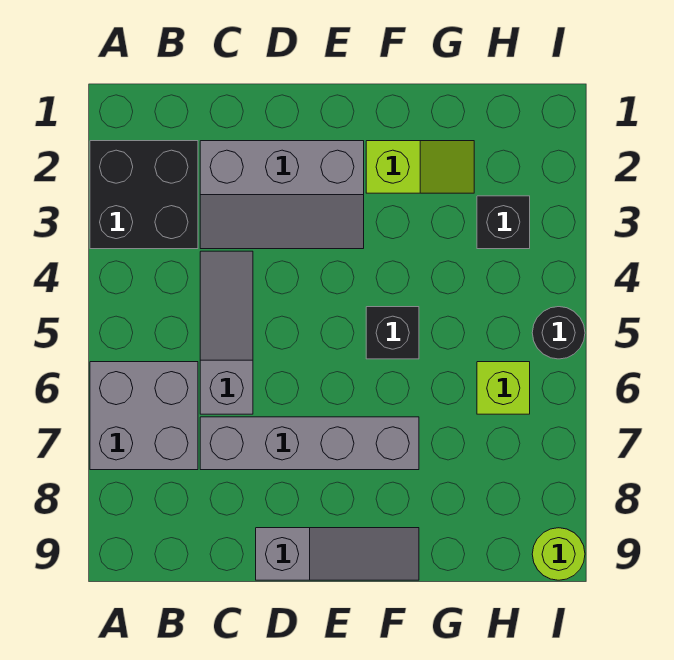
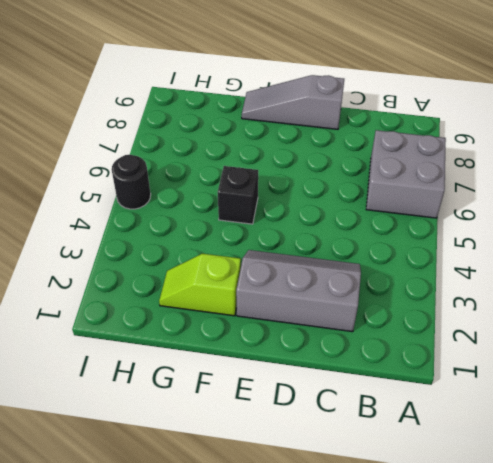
none -> black 2x2 brick [90,141,198,249]
none -> grey 1x3 slope [200,251,253,414]
none -> grey 1x4 brick [200,417,419,470]

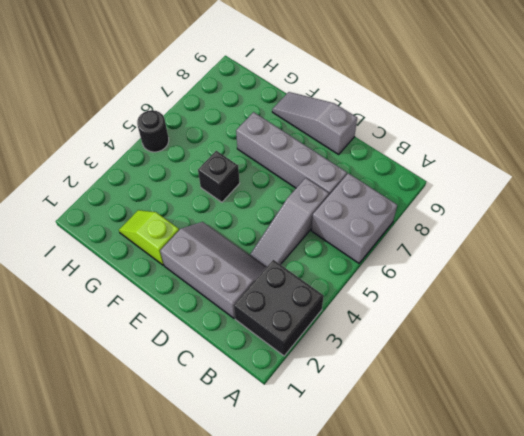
none -> black 1x1 brick [477,196,530,249]
none -> lime 1x1 brick [477,362,530,414]
none -> lime 1x1 round brick [532,528,585,580]

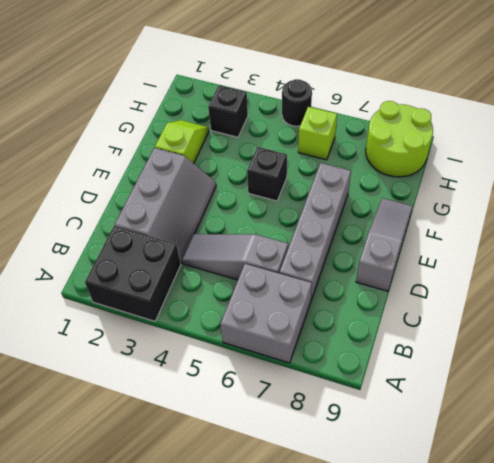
lime 2x2 round brick [366,101,433,177] -> lime 1x1 round brick [532,528,585,580]

